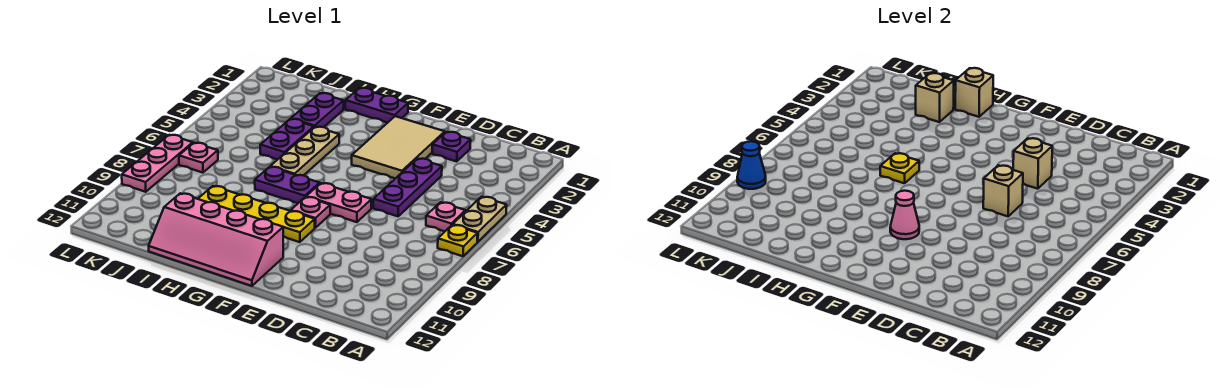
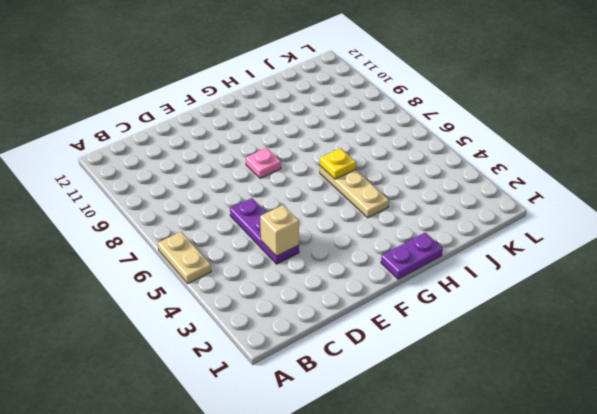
none -> yellow 1x1 plate [438,225,478,256]
none -> pink 1x1 plate [426,202,465,231]
none -> purple 1x1 plate [432,132,471,161]

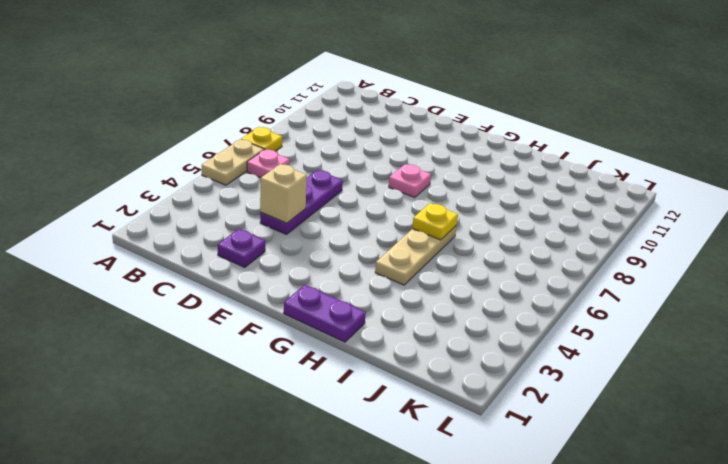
none -> tan 2x3 tile [352,116,445,178]
none -> pink 1x2 plate [306,183,372,222]
none -> yellow 1x4 plate [198,186,315,242]

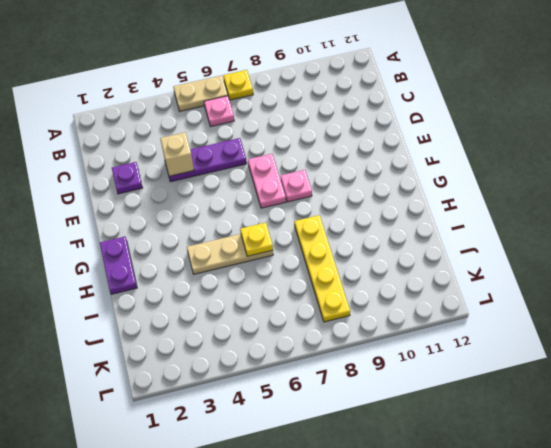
yellow 1x4 plate [294,215,350,322] -> yellow 1x4 plate moved to [198,186,315,242]
none -> tan 2x3 tile [352,116,445,178]
none -> pink 2x4 slope [149,193,283,286]
none -> purple 1x2 plate [255,167,320,203]

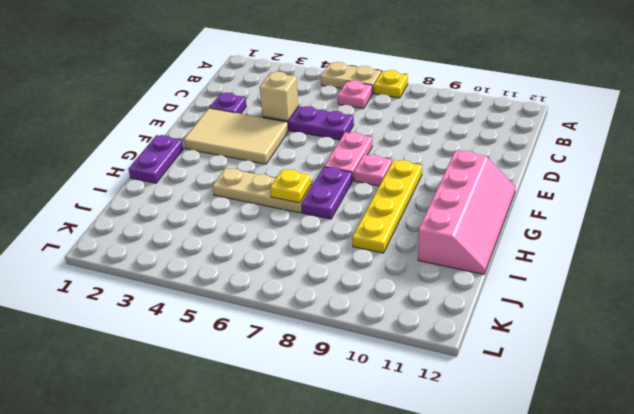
none -> purple 1x2 plate [291,93,344,127]
none -> purple 1x2 plate [260,119,314,160]
none -> pink 1x1 plate [179,143,218,173]

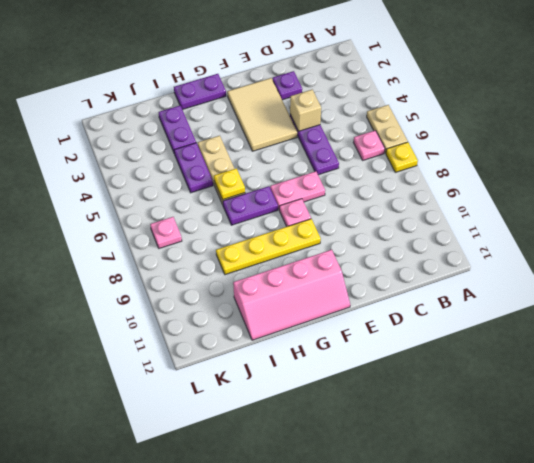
none -> pink 1x3 plate [122,135,193,192]
none -> tan 1x1 brick [983,165,1023,216]
none -> pink 1x1 cone [890,191,919,239]

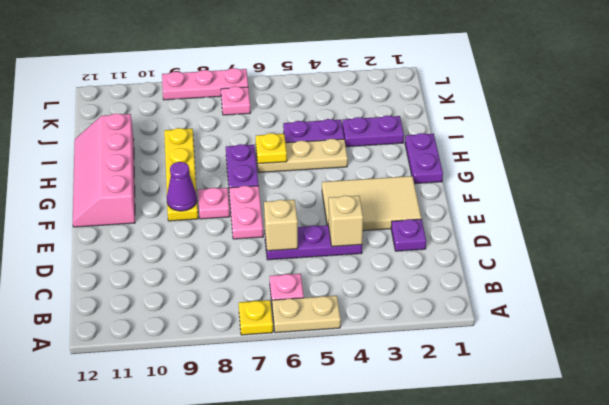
purple 1x1 cone [167,162,197,211] -> pink 1x1 cone [890,191,919,239]
none -> tan 1x1 brick [955,68,993,117]
none -> tan 1x1 brick [916,73,954,122]
none -> blue 1x1 cone [737,141,766,189]

